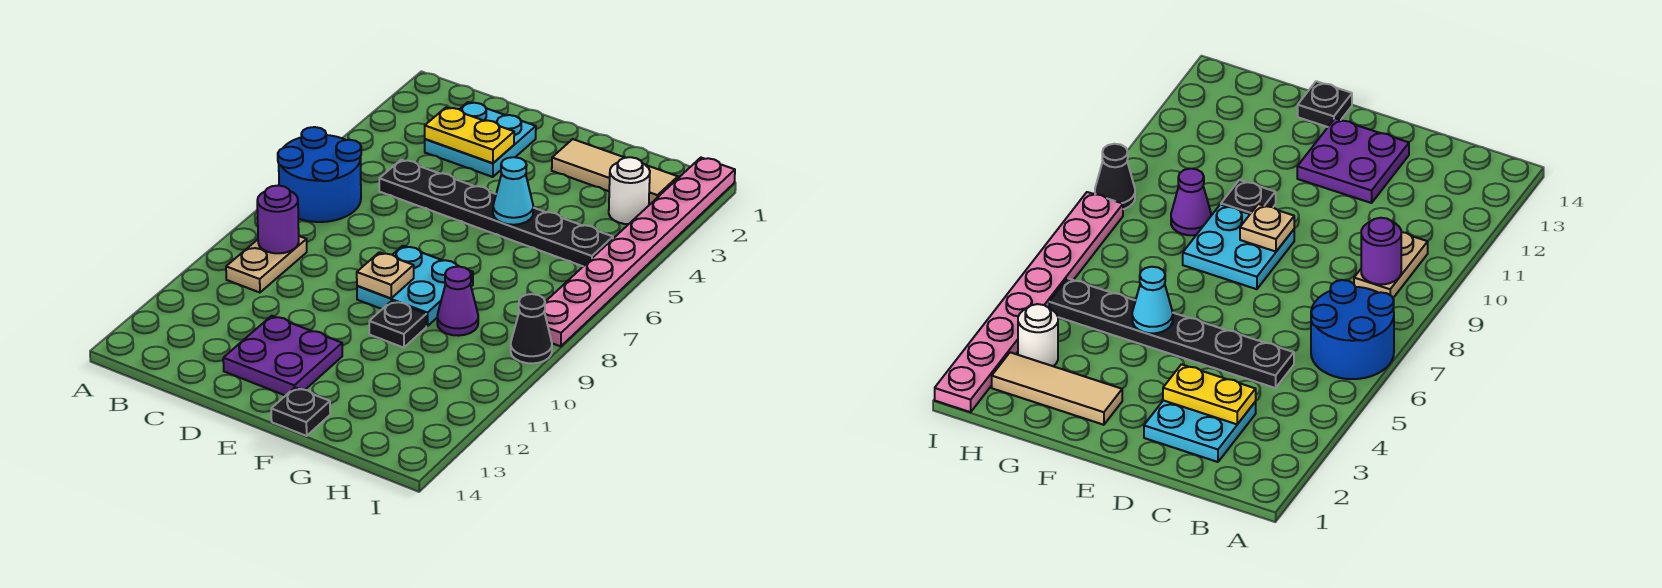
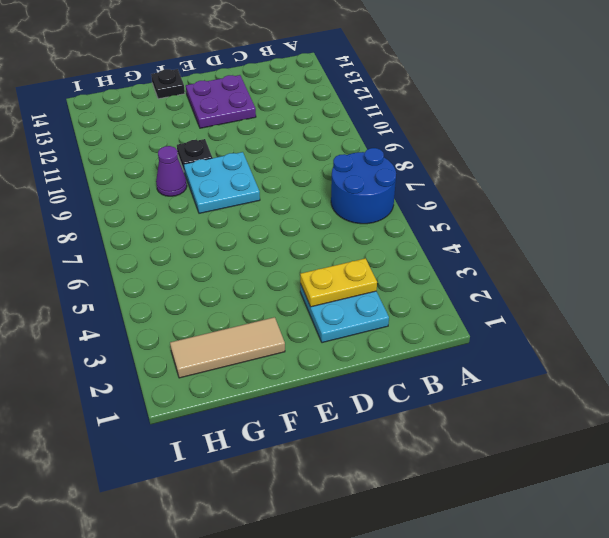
none -> tan 1x2 plate [226,236,307,293]
none -> black 1x6 plate [379,160,613,266]
none -> white 1x1 round brick [609,157,650,224]

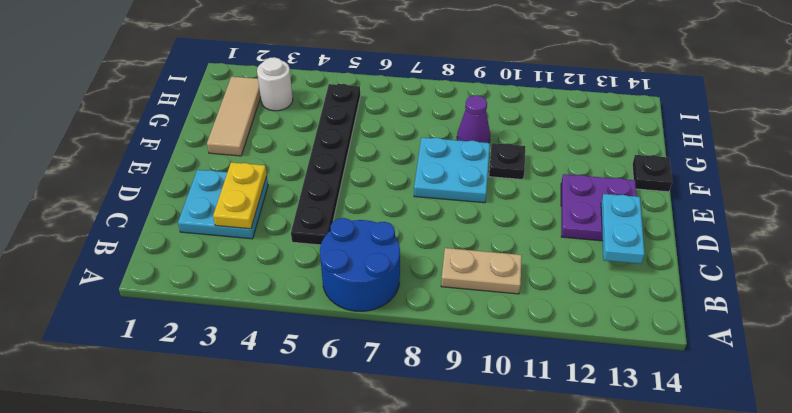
cyan 1x2 plate [601,194,645,264] -> none
none -> pink 1x8 plate [544,158,735,346]
none -> black 1x1 cone [511,294,552,364]
none -> purple 1x1 round brick [257,185,299,253]

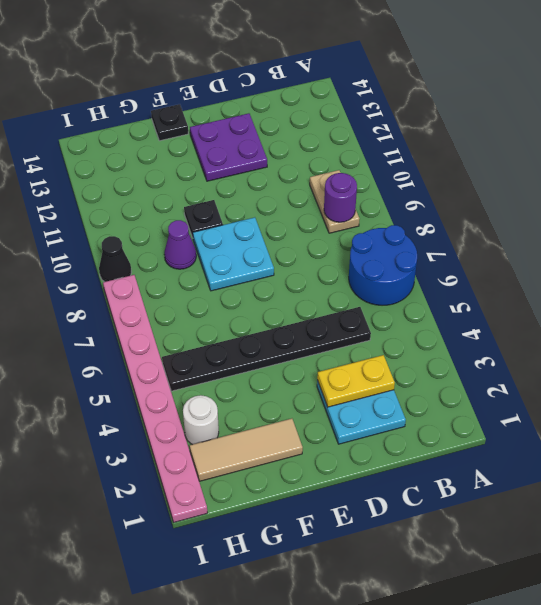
none -> tan 1x1 plate [357,252,414,298]
none -> cyan 1x1 cone [493,157,533,225]

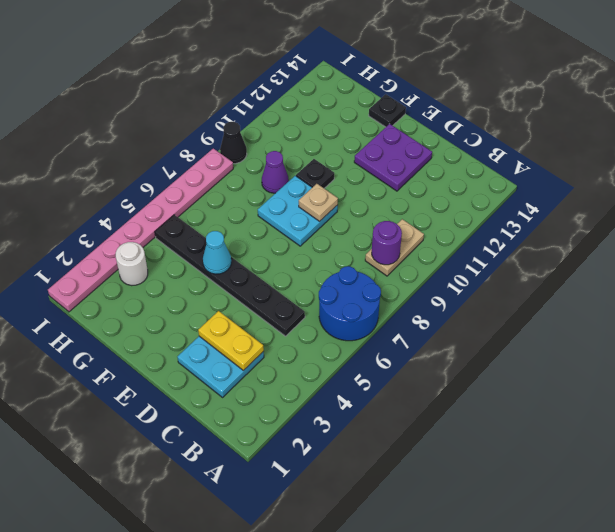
none -> tan 1x3 tile [552,139,678,205]

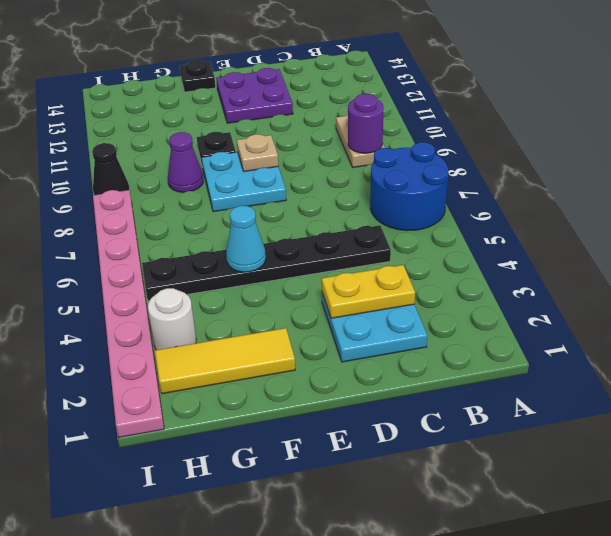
yellow 1x3 tile [155,328,295,394] -> tan 1x3 tile [552,139,678,205]

